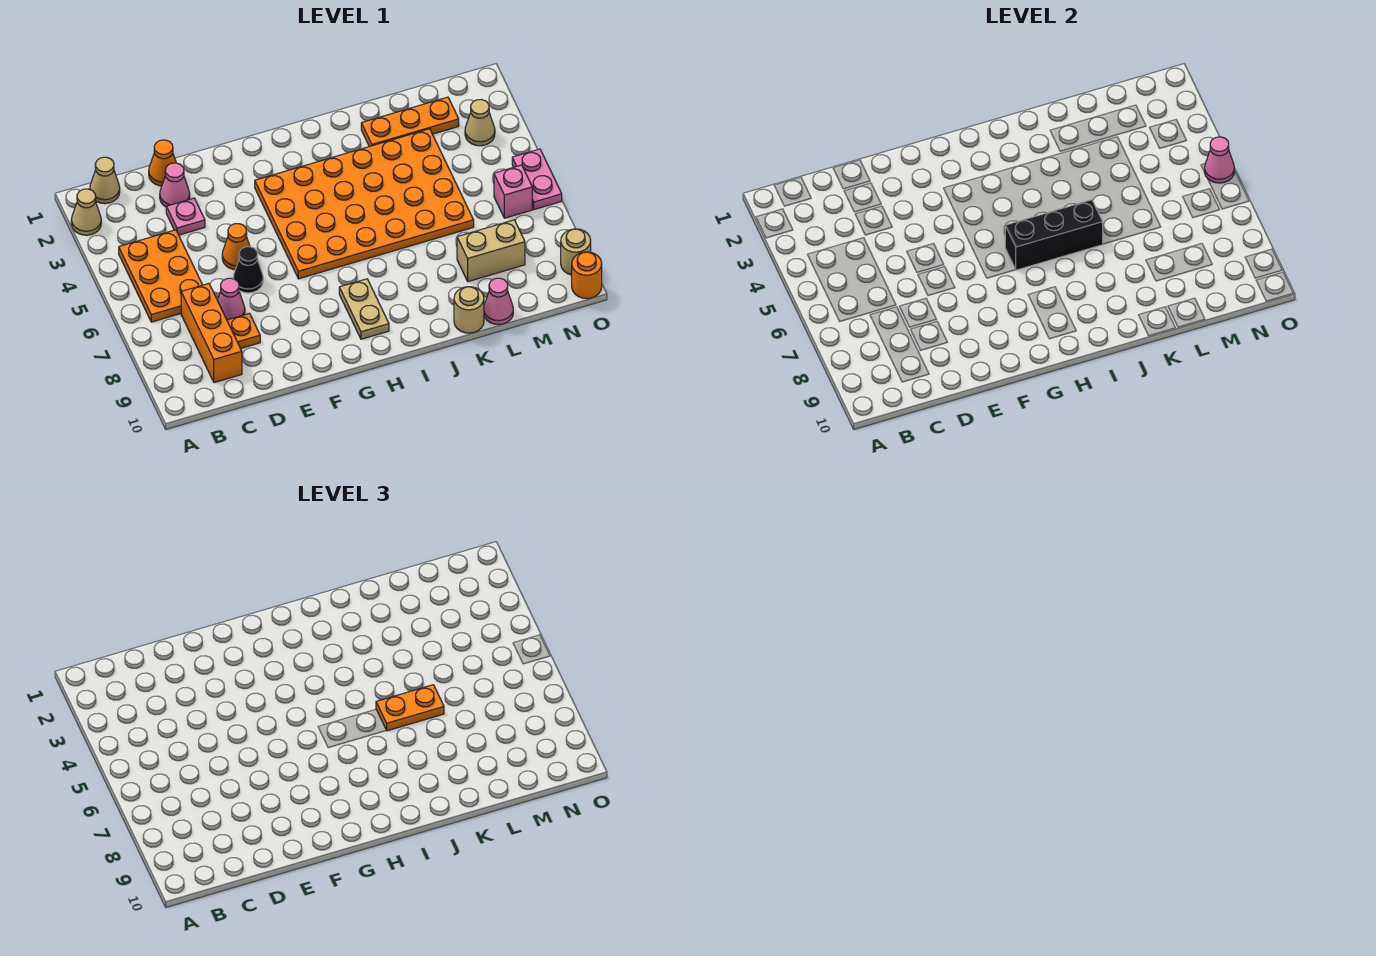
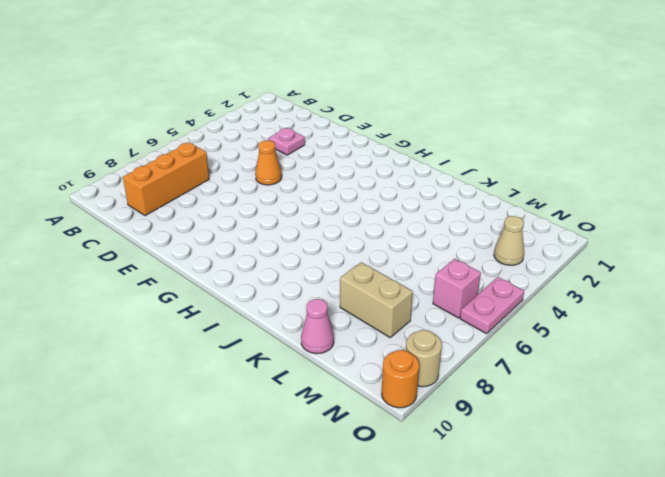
none -> tan 1x1 cone [71,189,101,235]
none -> tan 1x1 cone [90,157,120,204]
none -> orange 2x3 plate [119,230,202,322]

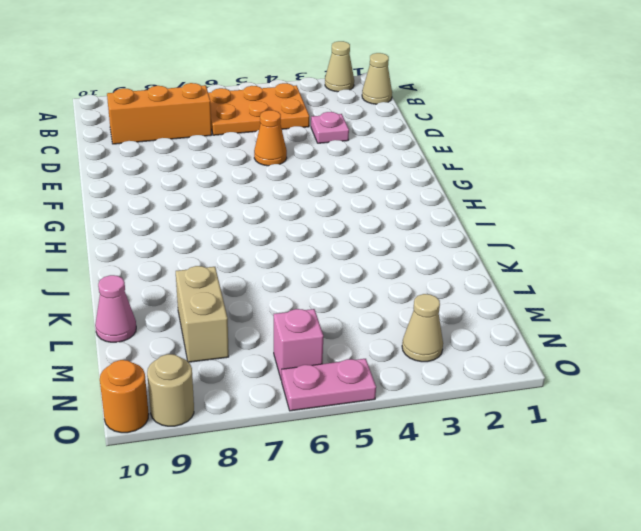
none -> orange 1x1 cone [149,140,176,186]
none -> pink 1x1 cone [160,163,190,207]
none -> pink 1x1 cone [217,278,245,320]

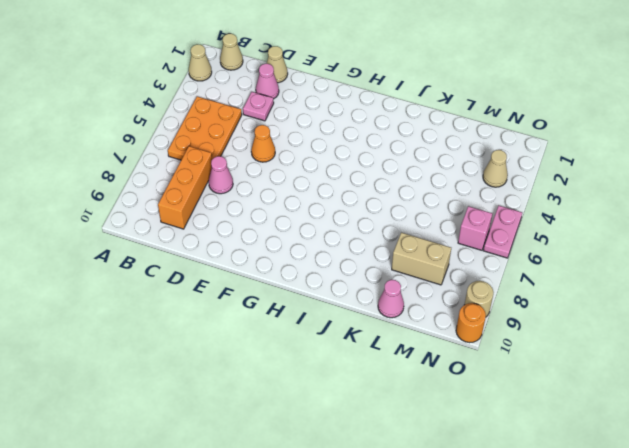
tan 1x1 cone [267,46,288,83] -> orange 1x1 cone [149,140,176,186]
none -> orange 1x1 plate [227,313,260,349]
none -> black 1x1 cone [233,247,263,293]
none -> orange 4x6 plate [255,129,474,279]

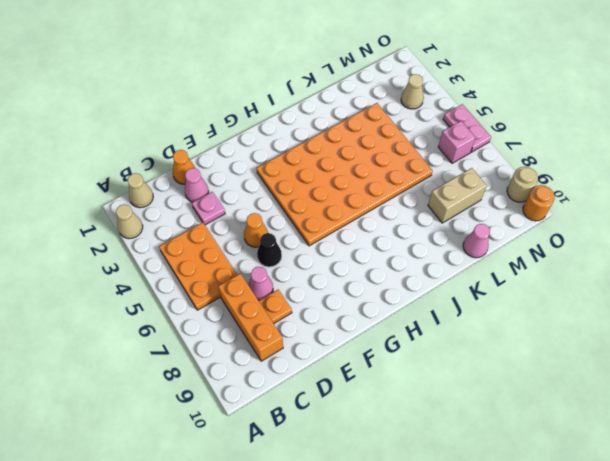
none -> tan 1x2 plate [339,279,389,339]
none -> orange 1x3 plate [361,97,459,147]
none -> tan 1x1 round brick [454,287,484,333]

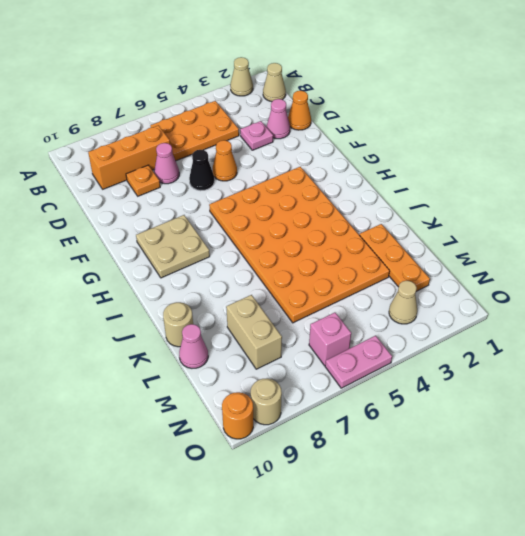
tan 2x2 plate [136,215,210,278] -> tan 1x2 plate [339,279,389,339]
none -> black 1x3 brick [1005,200,1103,270]
none -> pink 1x1 cone [1205,137,1234,183]
none -> orange 1x2 plate [376,685,444,731]

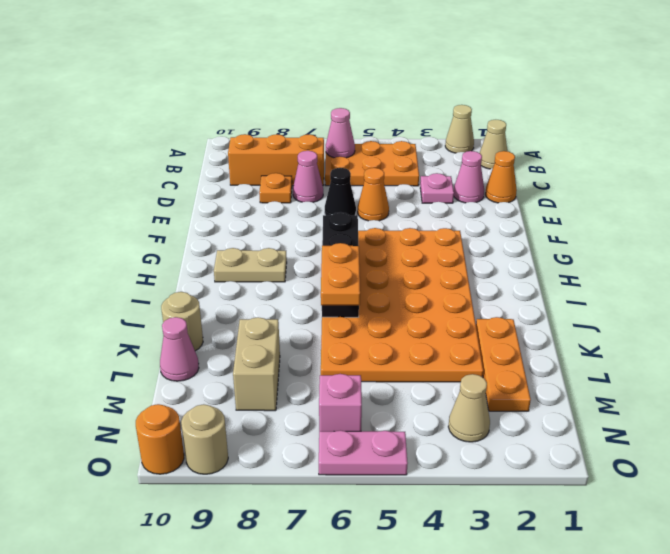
pink 1x1 cone [326,108,355,158] -> pink 1x1 cone moved to [1205,137,1234,183]

